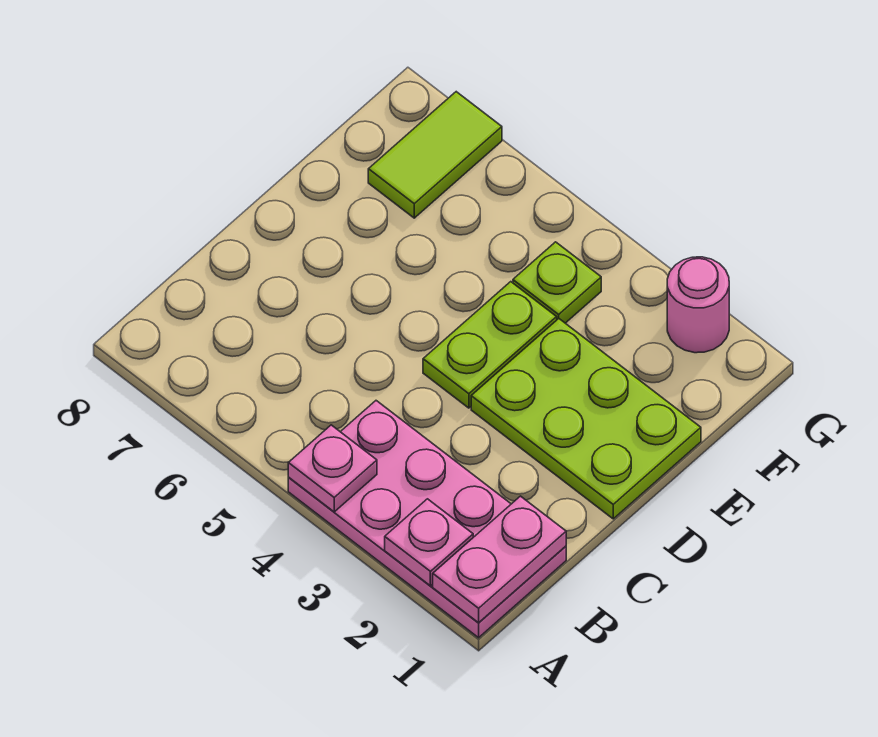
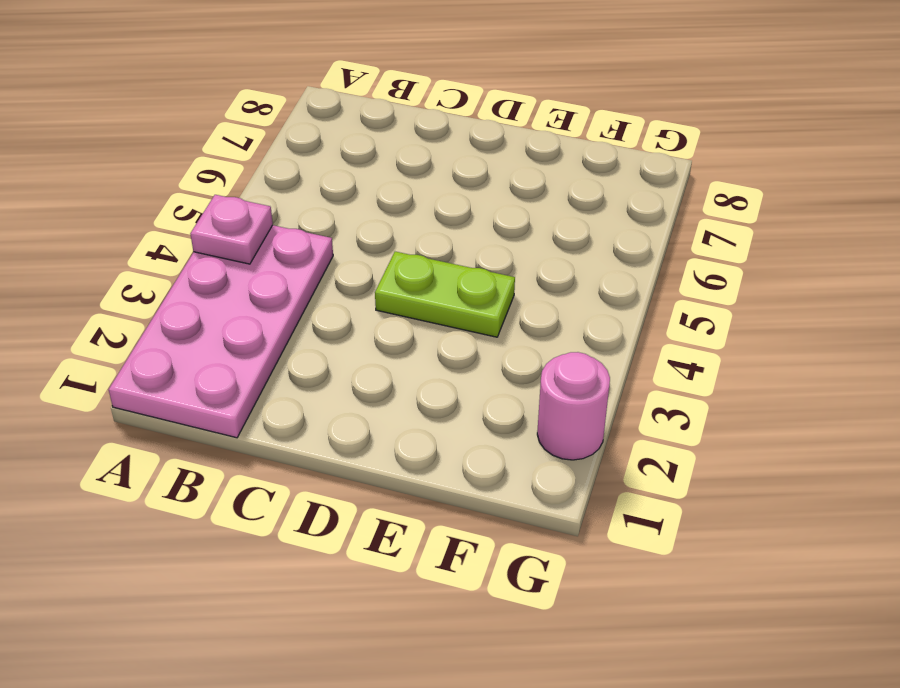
none -> lime 2x3 plate [471,319,701,519]
none -> lime 1x1 plate [513,242,601,323]

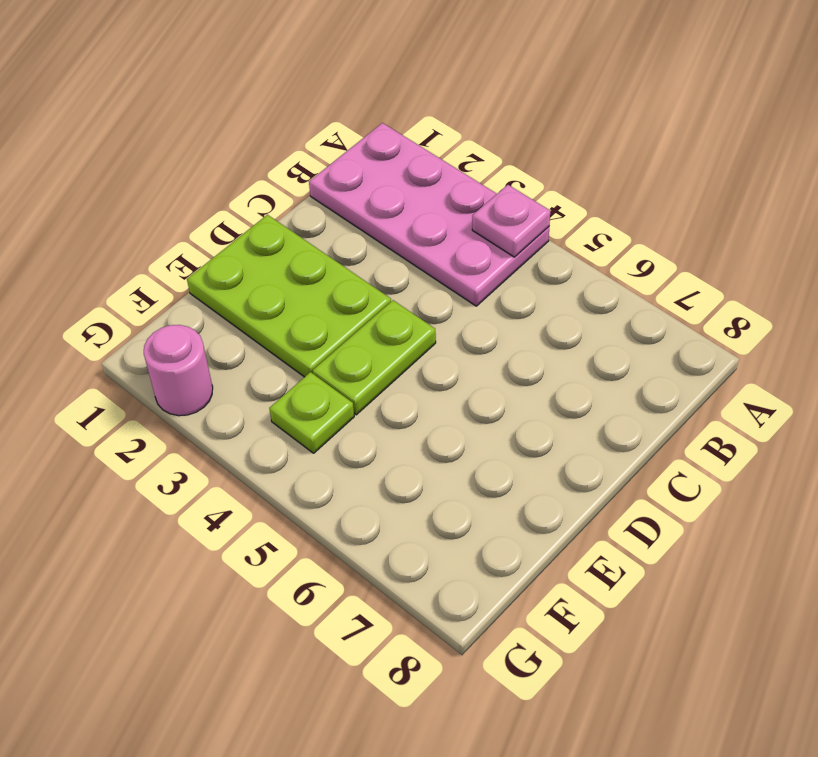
none -> lime 1x2 tile [368,92,502,218]
none -> pink 1x2 plate [433,496,566,623]

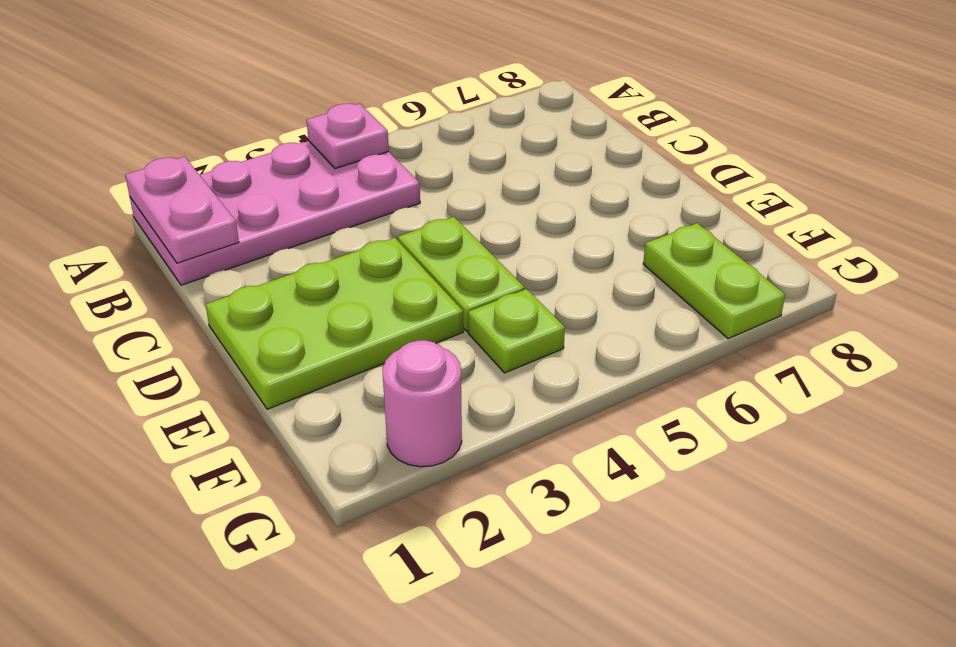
lime 1x2 plate [643,223,785,339] -> lime 1x2 tile [368,92,502,218]
none -> pink 1x1 plate [385,499,473,586]

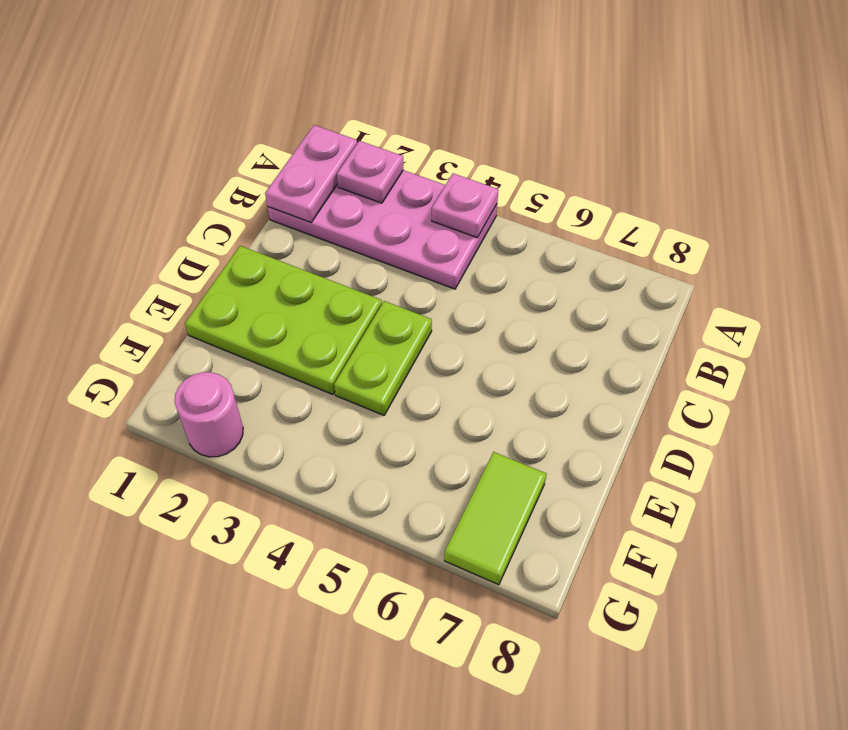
none -> lime 1x1 plate [513,242,601,323]

